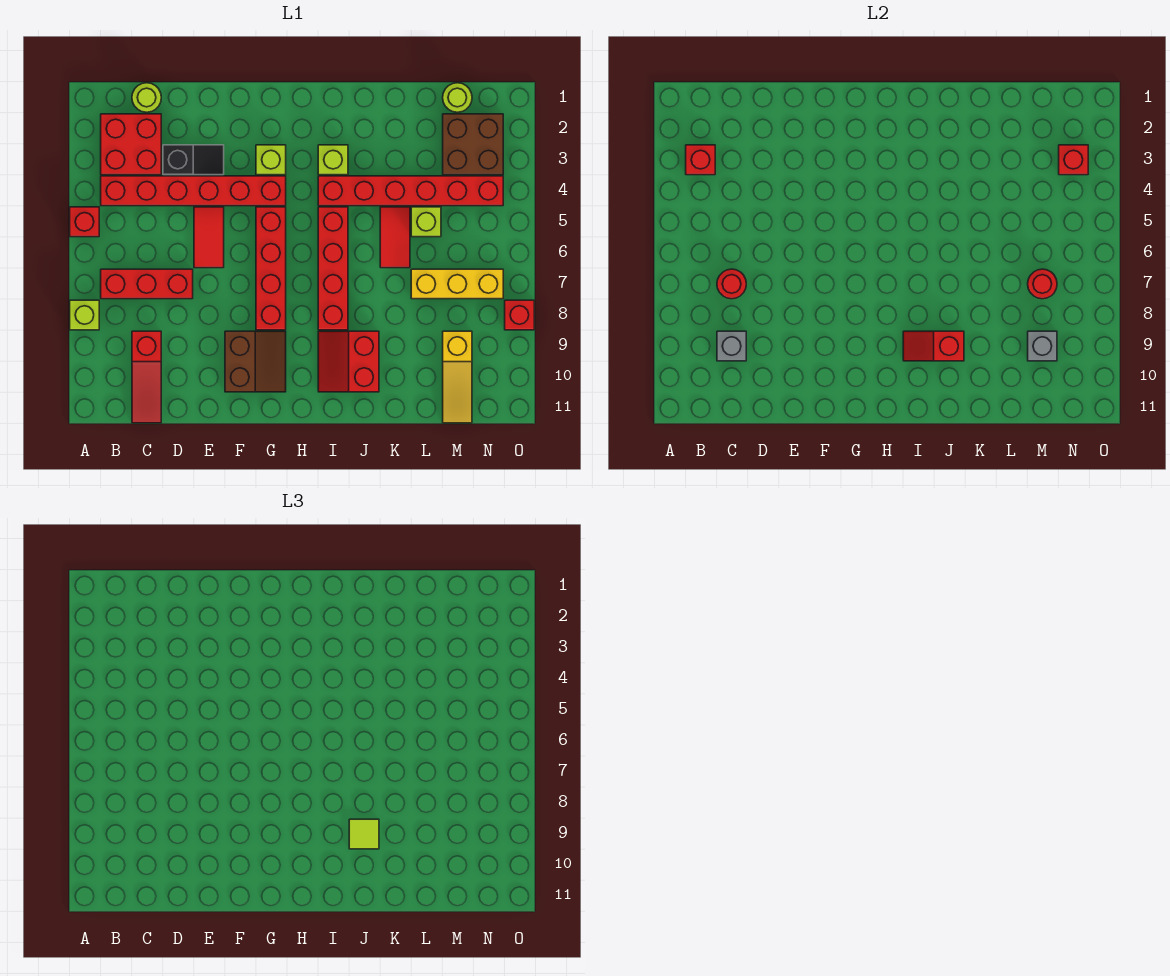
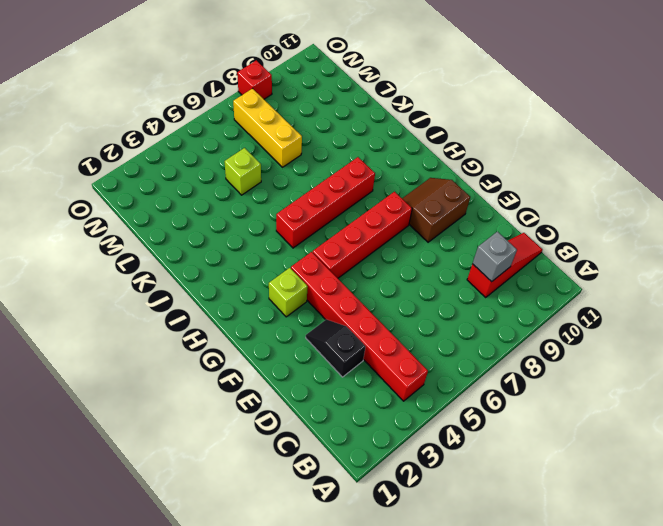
none -> red 1x1 brick [70,207,99,237]
none -> lime 1x1 brick [70,300,99,330]
none -> red 2x2 brick [101,114,161,175]
none -> red 1x3 brick [101,269,193,299]

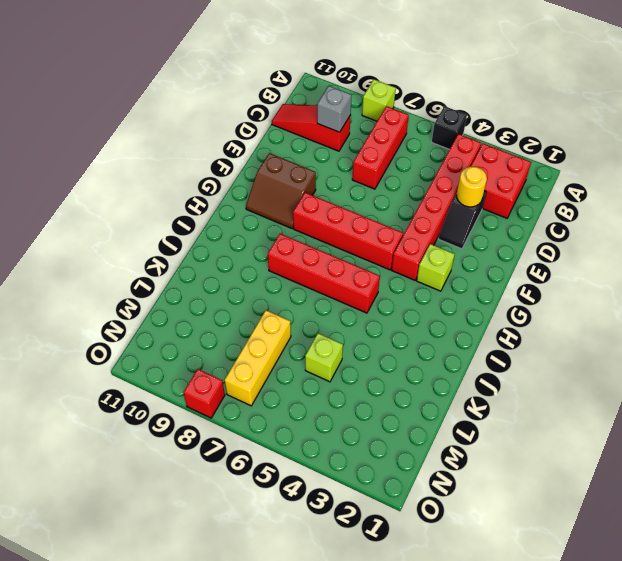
black 1x1 brick [432,106,467,150] -> red 1x1 brick [70,207,99,237]
yellow 1x1 round brick [457,167,487,207] -> none
none -> lime 1x1 round brick [132,83,161,112]
none -> red 1x2 tile [194,207,224,268]
none -> lime 1x1 brick [318,145,348,175]
none -> red 1x6 brick [318,176,503,206]

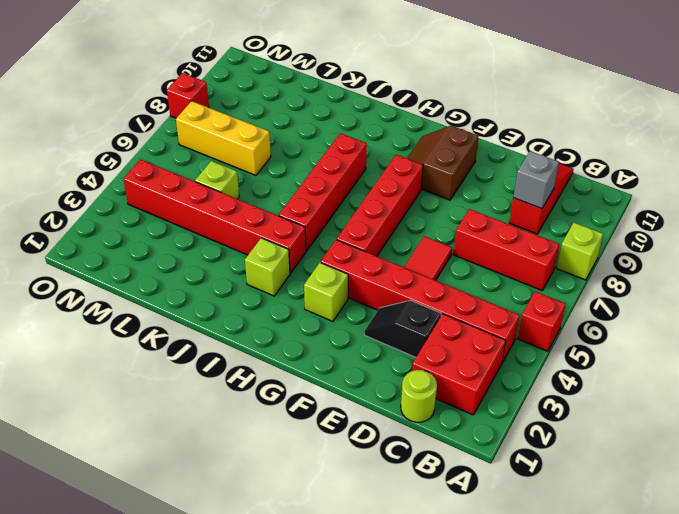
none -> red 2x2 slope [318,331,379,392]
none -> red 1x2 tile [380,207,410,268]
none -> lime 1x1 round brick [443,83,472,112]
none -> brown 2x2 brick [443,114,503,175]

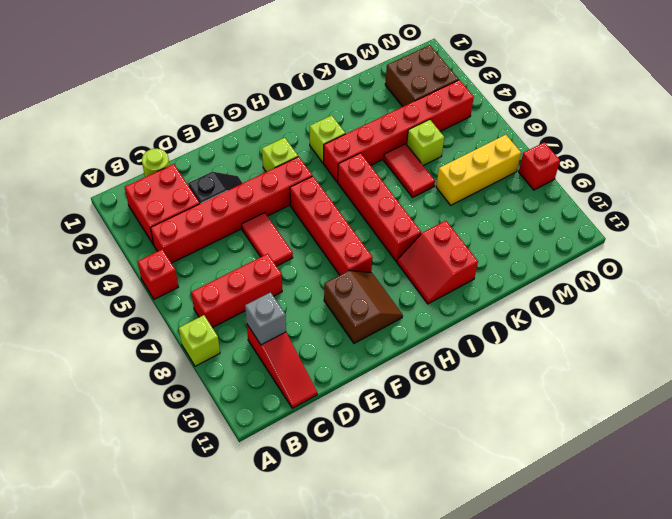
none -> lime 1x1 round brick [443,83,472,112]
none -> yellow 1x3 slope [443,331,472,423]
none -> red 1x1 brick [686,145,715,175]
none -> red 1x1 round brick [717,269,746,299]

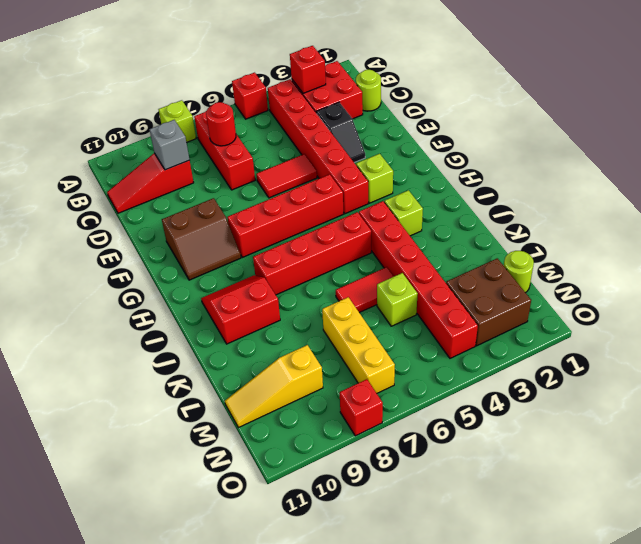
none -> red 1x2 slope [903,331,964,361]
none -> red 1x1 round brick [1028,269,1057,299]
none -> grey 1x1 brick [1028,331,1057,361]
none -> red 1x1 brick [1059,145,1088,175]

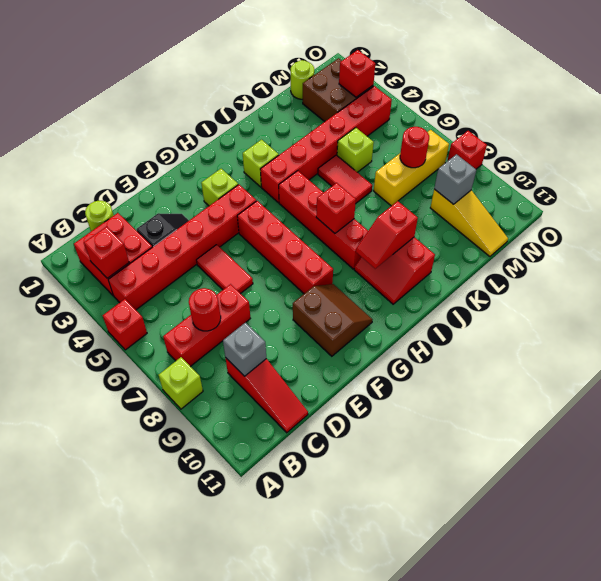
red 1x1 brick [316,183,356,233] -> none
none -> lime 1x1 tile [349,819,379,849]

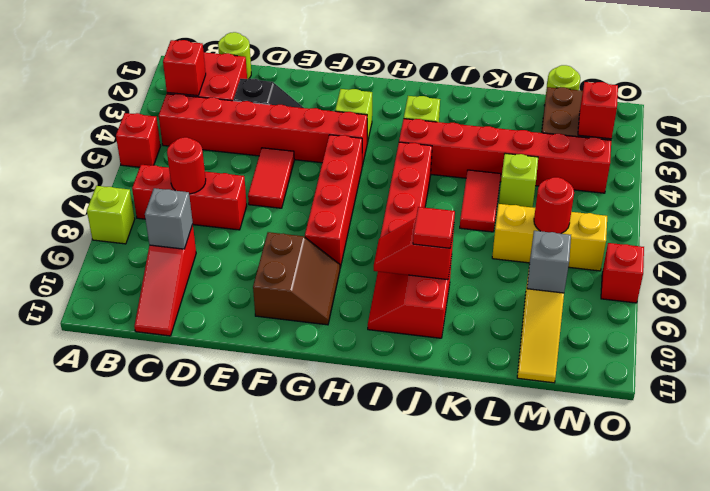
red 1x1 tile [413,207,455,248] -> lime 1x1 tile [349,819,379,849]

